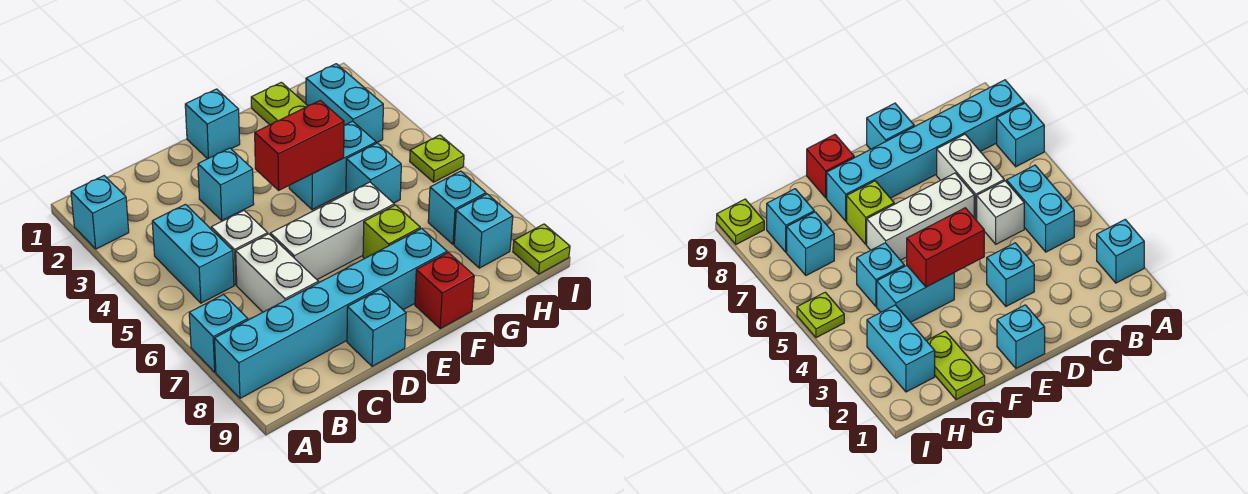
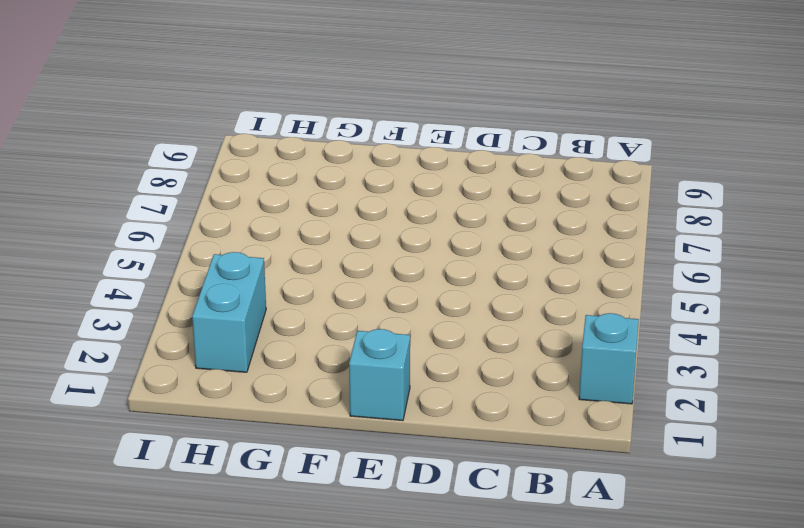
none -> cyan 1x1 brick [189,295,248,372]
none -> cyan 1x6 brick [214,229,447,398]
none -> cyan 1x2 brick [152,204,234,303]

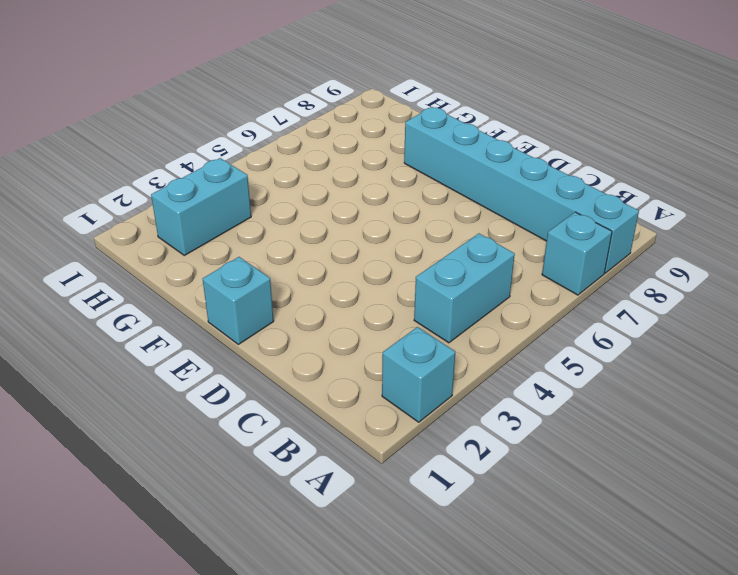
none -> white 1x1 brick [211,211,268,285]
none -> white 1x2 brick [236,234,318,312]
none -> cyan 1x1 brick [198,148,254,220]

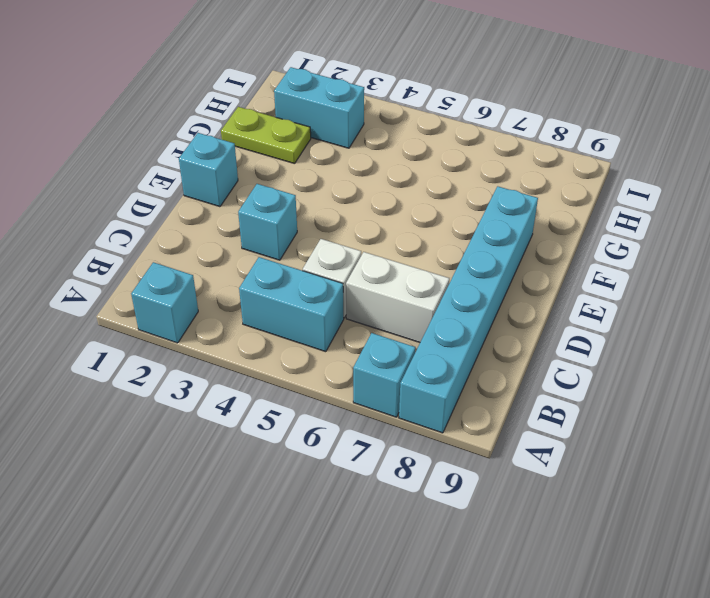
none -> white 1x3 brick [270,182,394,279]
none -> cyan 1x1 brick [347,289,406,366]
none -> cyan 1x2 brick [289,121,376,210]

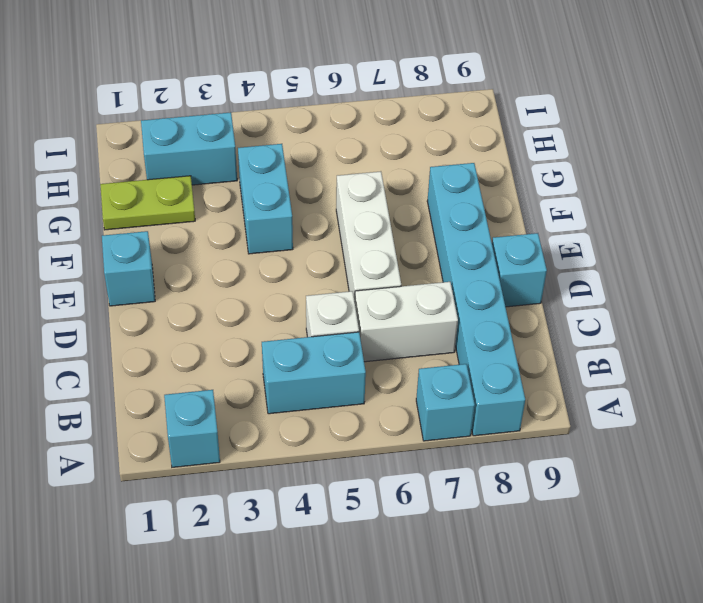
none -> cyan 1x1 brick [198,148,254,220]
none -> lime 1x1 brick [363,205,420,259]
none -> red 1x1 brick [415,252,474,329]

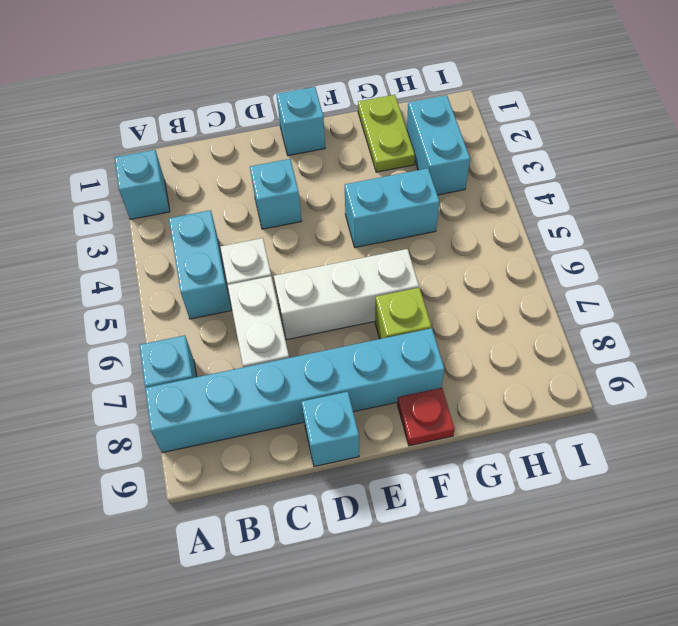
red 1x1 plate [397,388,455,446] -> red 1x1 brick [415,252,474,329]
none -> cyan 1x1 brick [346,143,401,203]
none -> cyan 1x1 brick [428,171,486,244]
none -> cyan 1x1 brick [454,194,513,268]

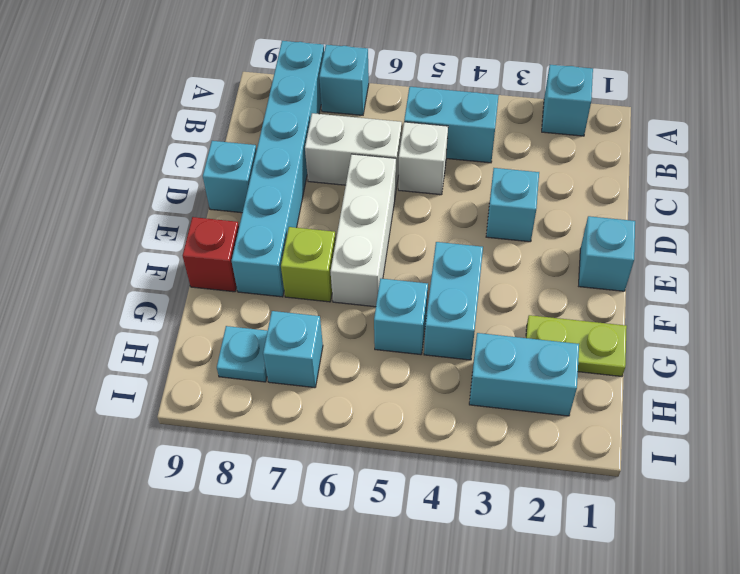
cyan 1x1 plate [217,326,267,382] -> cyan 1x1 brick [454,194,513,268]
none -> lime 1x1 plate [410,135,464,182]
none -> lime 1x1 plate [513,224,570,274]
none -> red 1x2 brick [255,100,344,190]

